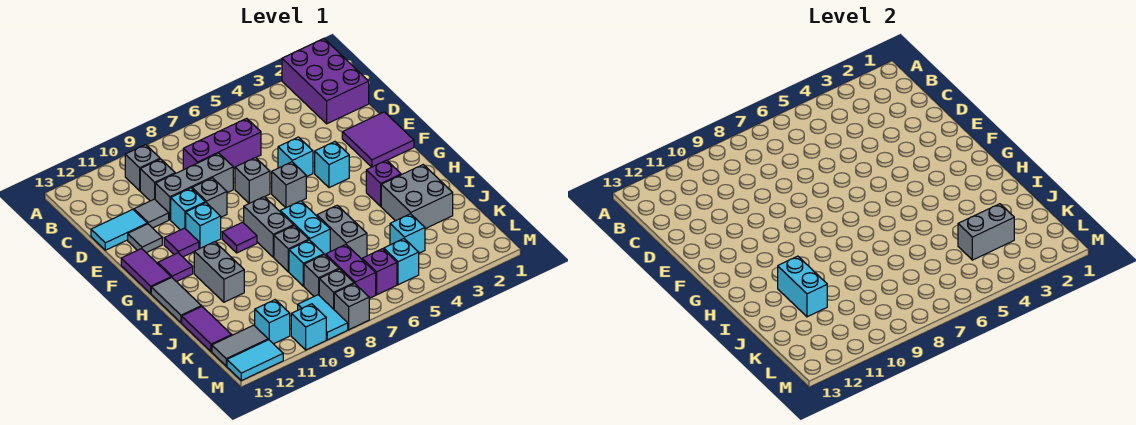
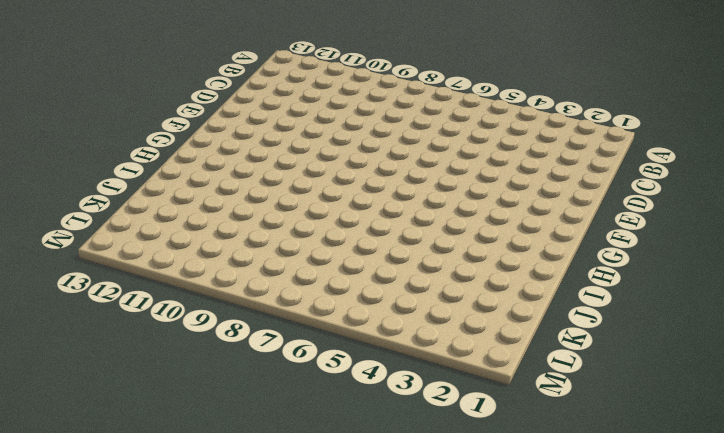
none -> purple 2x3 brick [282,39,369,124]
none -> grey 1x1 brick [125,145,160,191]
none -> purple 1x3 brick [183,118,261,170]
none -> grey 1x1 brick [140,159,175,201]

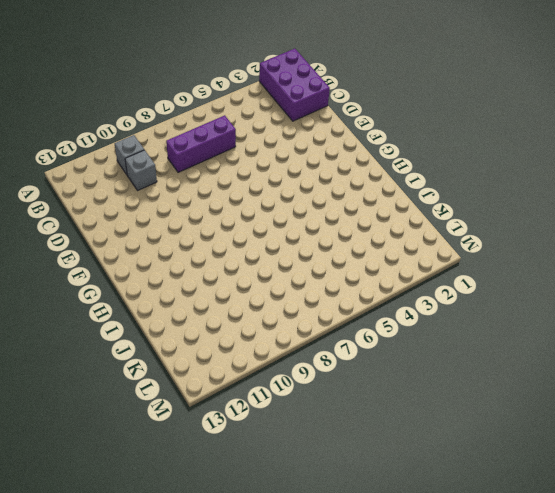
none -> grey 1x3 brick [155,153,233,220]
none -> grey 1x1 tile [134,199,169,228]
none -> cyan 1x2 tile [91,210,147,250]
none -> purple 2x2 tile [342,112,414,167]

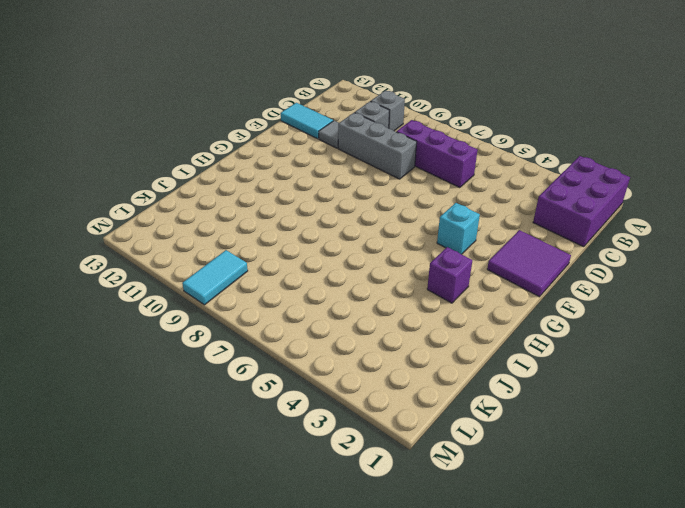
none -> cyan 1x1 brick [278,137,313,177]
none -> grey 1x1 brick [235,158,270,203]
none -> grey 1x1 brick [192,178,227,217]
none -> cyan 1x1 brick [171,188,205,230]

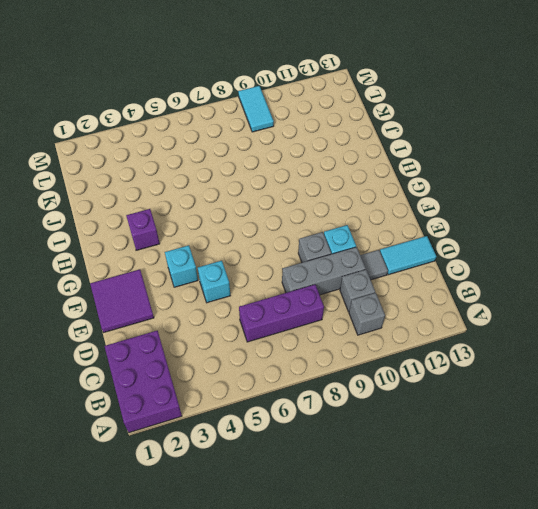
none -> grey 1x1 brick [235,158,270,203]
none -> grey 1x1 tile [128,224,162,253]
none -> grey 1x1 brick [272,162,306,208]
none -> cyan 1x1 brick [186,203,221,248]

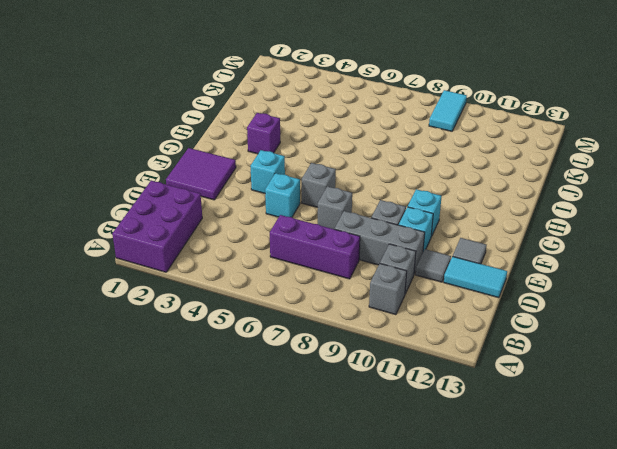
none -> purple 1x1 tile [164,228,199,257]
none -> purple 1x2 tile [121,249,171,294]
none -> grey 1x2 brick [244,197,294,257]
none -> purple 1x1 tile [222,222,257,253]

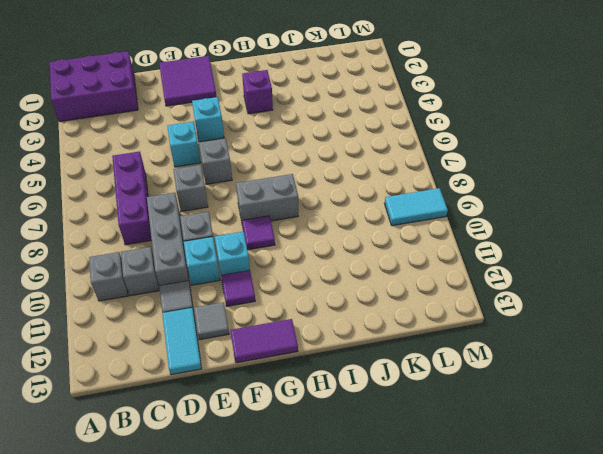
none -> purple 1x1 tile [158,253,193,282]
none -> cyan 1x2 brick [280,201,330,255]
none -> grey 1x2 brick [194,242,244,302]
none -> grey 1x2 tile [151,278,201,323]

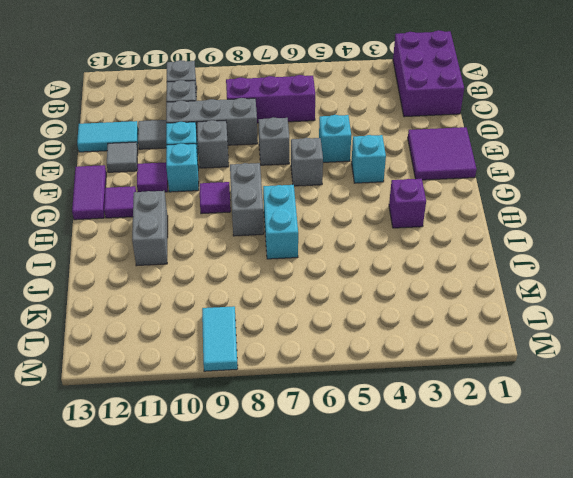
none -> grey 1x2 tile [151,278,201,323]
none -> grey 2x2 brick [381,165,453,229]
none -> grey 1x2 brick [317,205,367,259]
none -> grey 1x1 brick [274,226,309,272]

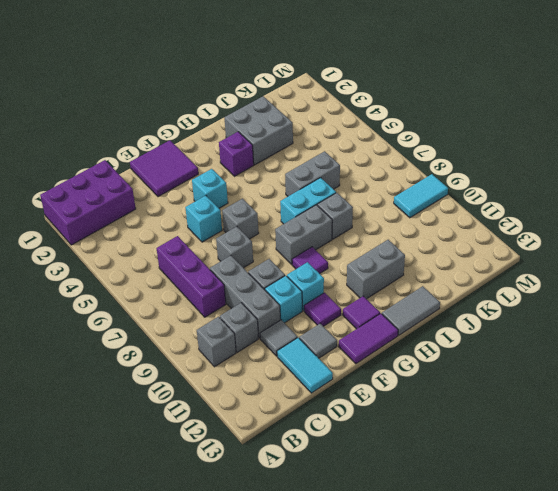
none -> cyan 1x1 brick [289,240,324,286]
none -> purple 1x2 tile [182,306,232,352]
none -> cyan 1x1 brick [390,214,425,253]
none -> purple 1x2 brick [326,245,376,298]

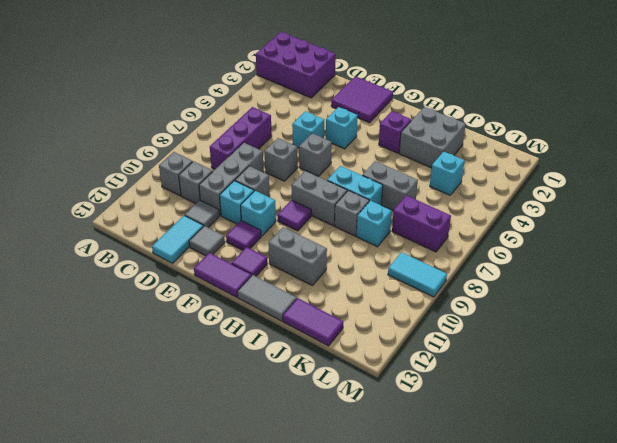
none -> grey 1x1 brick [304,255,339,296]
none -> cyan 1x1 brick [384,239,419,285]
none -> purple 1x1 brick [362,249,397,295]
none -> grey 1x1 brick [319,269,354,309]

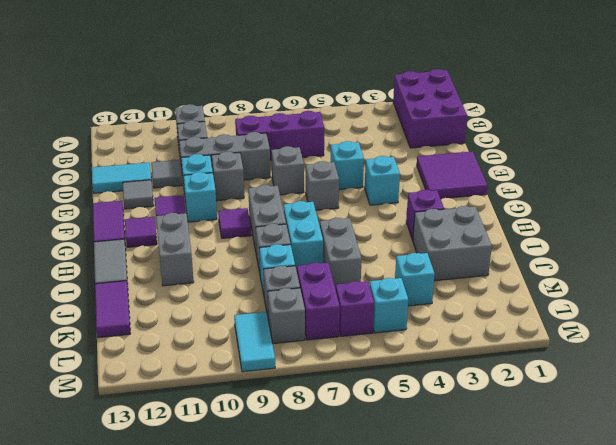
none -> cyan 1x1 brick [255,300,290,344]
none -> grey 1x2 tile [212,325,268,366]
none -> grey 1x1 brick [334,284,369,330]
none -> cyan 1x1 brick [291,304,326,350]

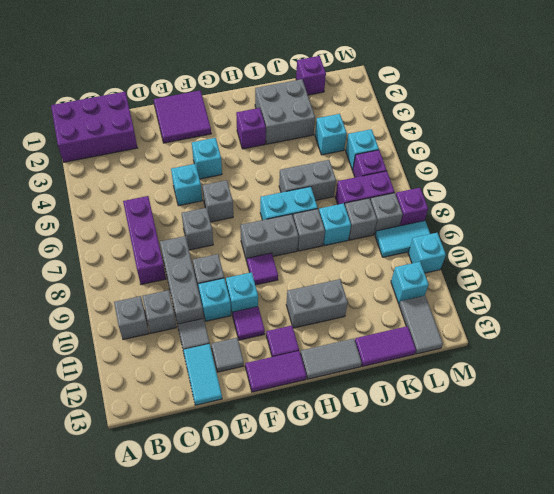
purple 1x1 brick [296,56,326,95] -> none
purple 1x1 brick [396,188,428,226] -> grey 1x1 brick [334,284,369,330]
none -> cyan 1x2 tile [227,340,283,381]
none -> cyan 1x2 brick [778,256,827,317]
none -> grey 1x2 brick [958,204,1014,260]

